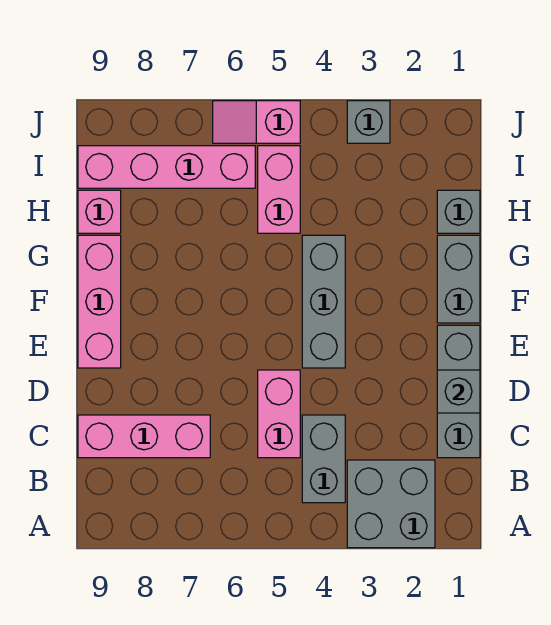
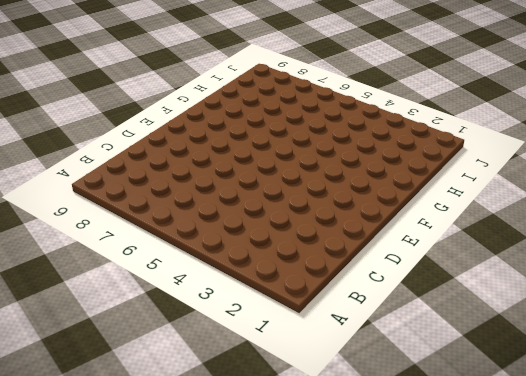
none -> grey 2x2 brick [347,460,435,548]
none -> grey 1x2 brick [302,415,345,503]
none -> grey 1x3 brick [437,325,480,458]

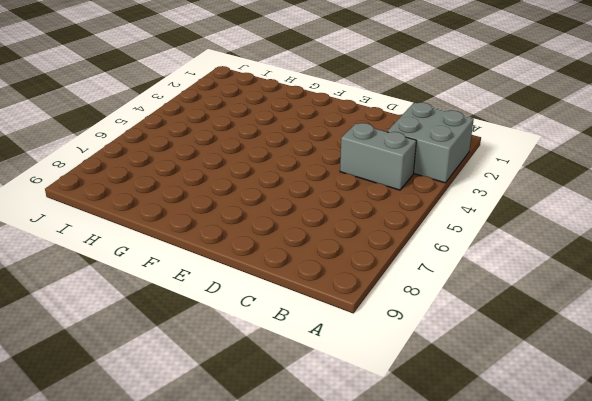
none -> grey 1x3 brick [437,325,480,458]
none -> pink 1x2 brick [258,370,300,458]
none -> pink 1x3 brick [78,415,210,458]

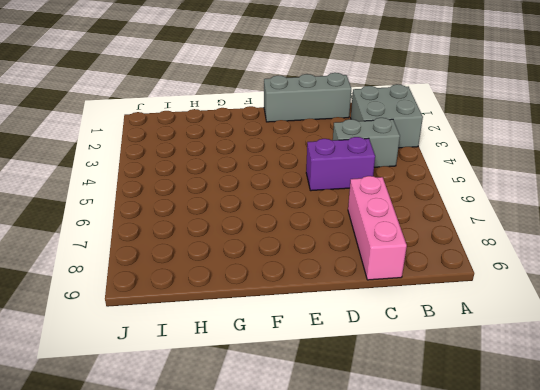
purple 1x2 brick [306,137,375,191] -> pink 1x2 brick [258,370,300,458]
none -> grey 1x3 brick [302,235,345,368]
none -> pink 1x3 brick [78,235,121,368]
none -> grey 1x2 brick [437,235,480,323]

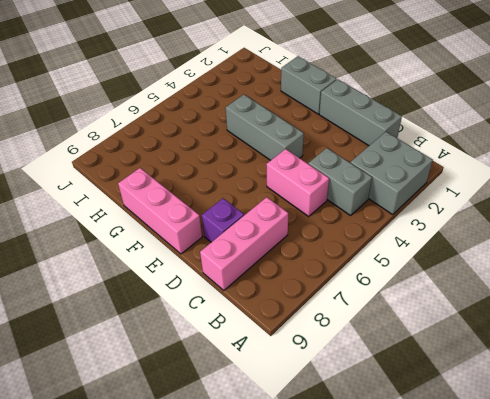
purple 1x1 brick [202,198,244,242] -> none
none -> grey 1x1 brick [437,190,480,233]
none -> pink 1x2 brick [258,146,300,233]
none -> pink 1x1 brick [78,190,121,233]

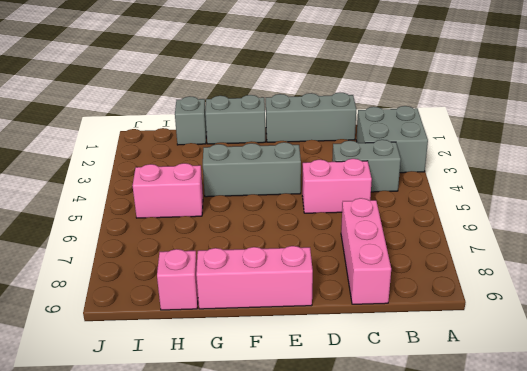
none -> pink 1x4 brick [78,146,255,188]
none -> grey 1x1 brick [347,101,390,143]
none -> pink 1x2 slope [213,101,300,143]

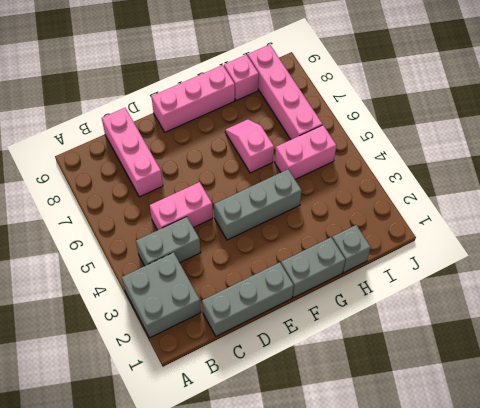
pink 1x2 slope [225,119,274,173] -> pink 1x2 slope moved to [213,101,300,143]
none -> grey 1x1 brick [347,101,390,143]
none -> grey 1x1 brick [437,370,480,413]

